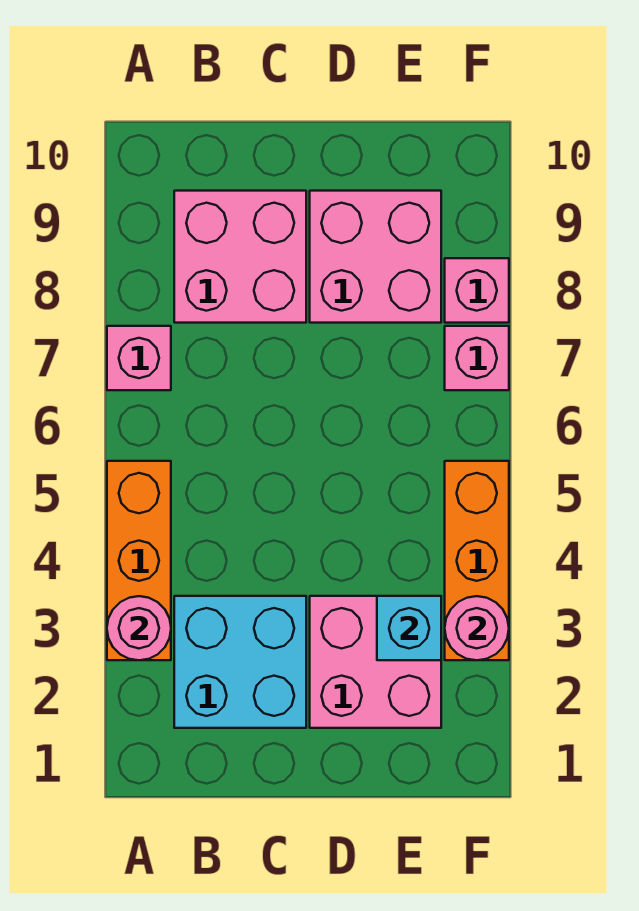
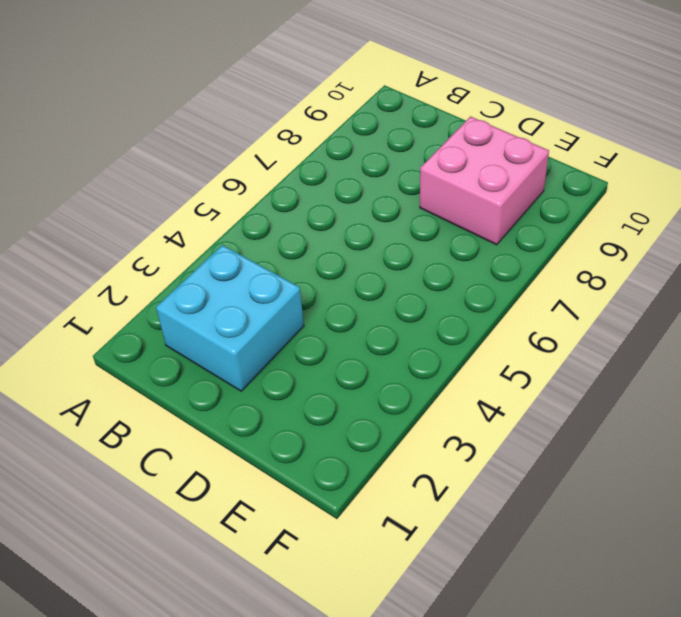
none -> orange 1x3 brick [107,461,171,660]
none -> pink 1x1 brick [107,326,171,390]
none -> pink 2x2 brick [174,191,306,323]

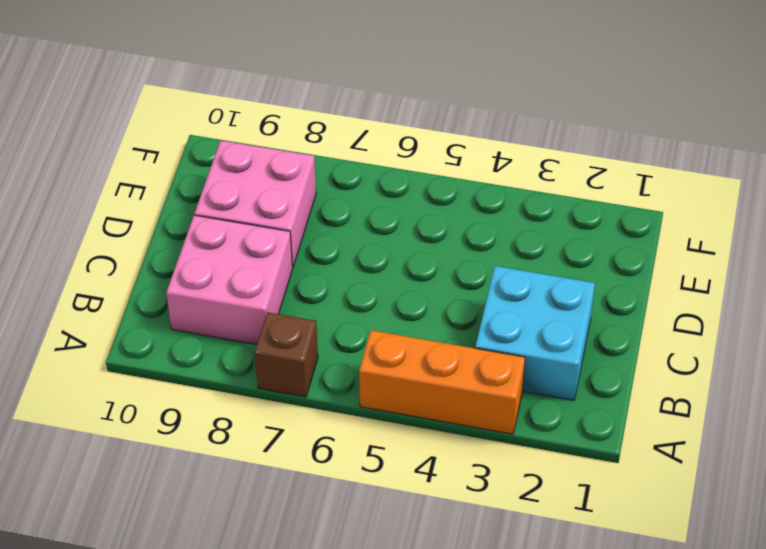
brown 1x1 brick [255,312,318,397] -> pink 1x1 brick [107,326,171,390]
none -> pink 2x2 brick [310,596,441,728]
none -> orange 1x3 brick [445,461,509,660]
none -> pink 1x1 brick [445,326,509,390]

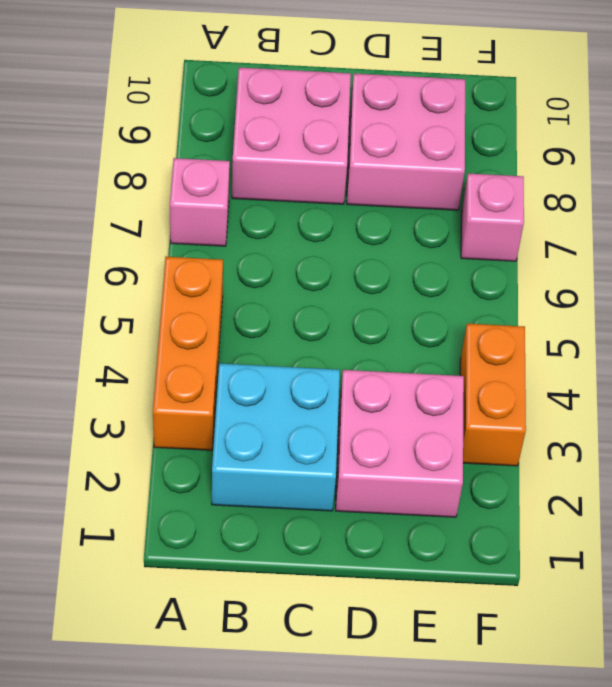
orange 1x2 brick [460,324,526,466] -> orange 1x3 brick [445,461,509,660]
none -> pink 1x1 brick [445,258,509,323]
none -> pink 1x1 round brick [107,596,171,660]
none -> cyan 1x1 brick [377,596,441,660]

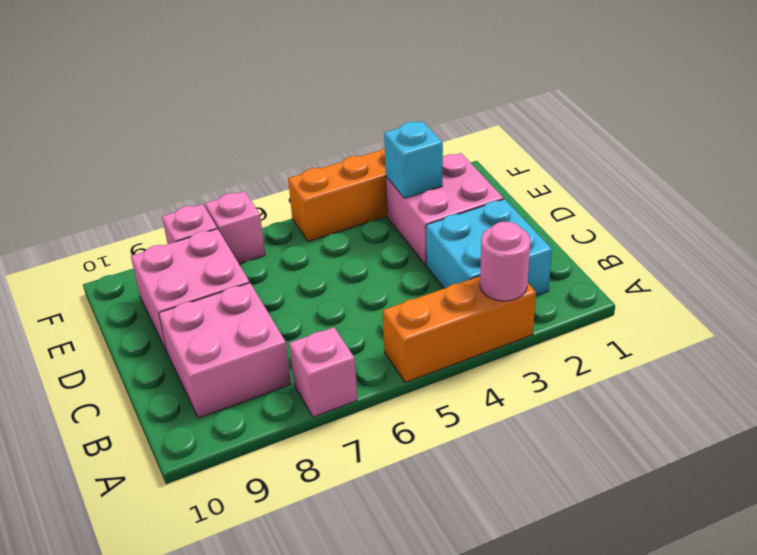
none -> pink 1x1 round brick [445,596,509,660]

